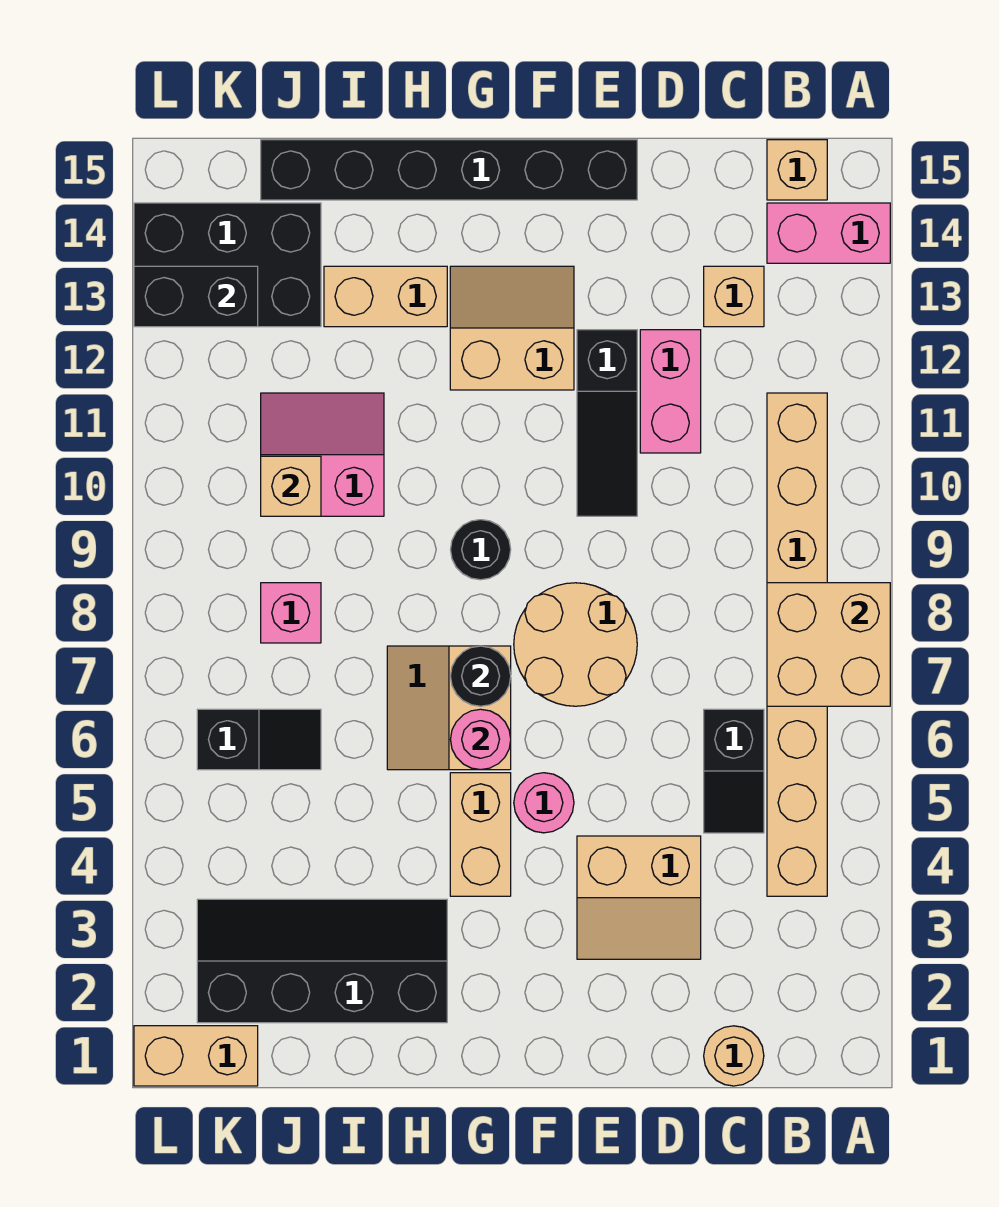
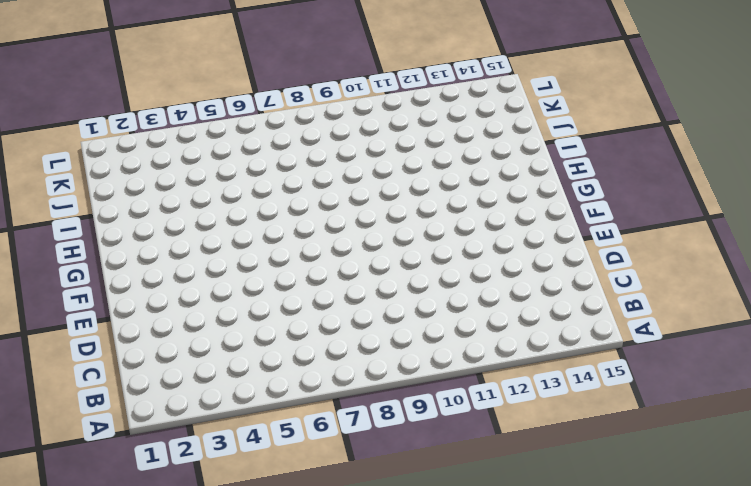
none -> pink 1x2 brick [767,203,890,263]
none -> tan 1x8 brick [767,393,827,896]
none -> tan 1x1 brick [767,140,827,200]

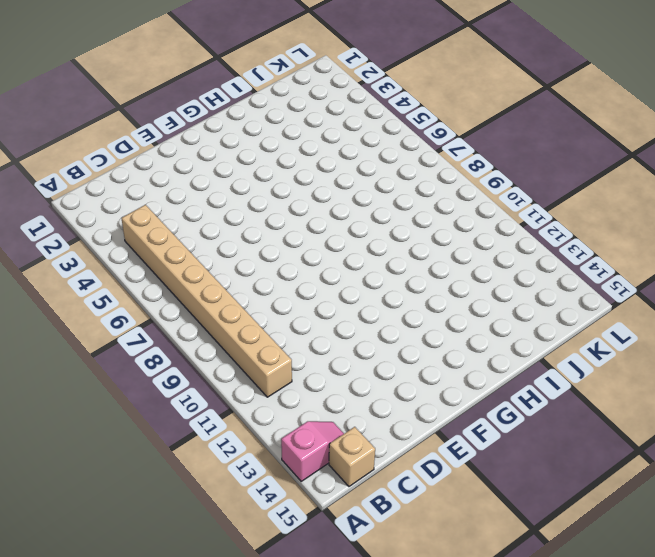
pink 1x2 slope [281,421,344,481] -> pink 1x2 brick [767,203,890,263]
none -> tan 1x1 round brick [704,1026,764,1086]
none -> black 1x2 slope [704,709,764,833]
none -> tan 1x1 brick [704,266,764,327]

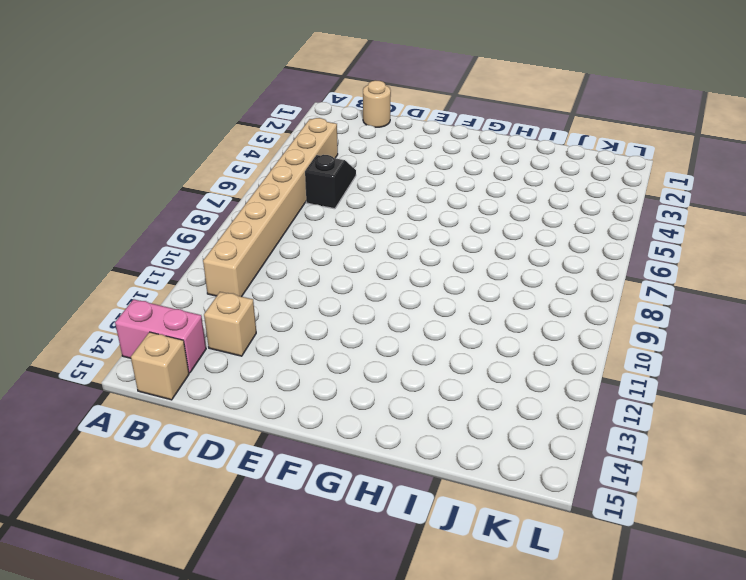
none -> tan 2x2 slope [577,836,701,959]
none -> pink 1x2 brick [640,330,701,453]
none -> tan 2x2 round brick [514,583,637,706]

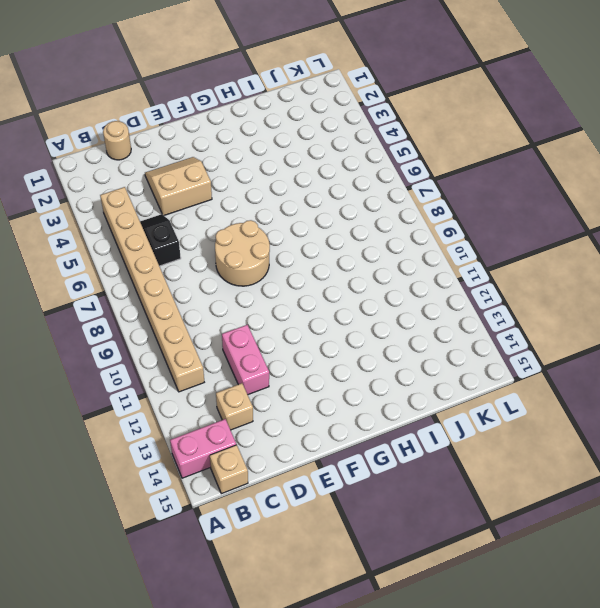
none -> black 1x3 slope [577,330,637,516]
none -> black 1x6 brick [261,140,637,200]
none -> pink 1x1 round brick [514,773,574,833]

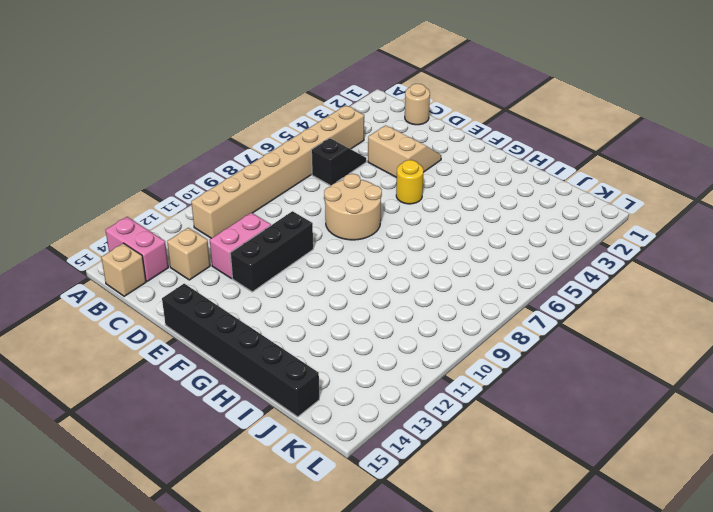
black 1x3 brick [230,211,313,292] -> black 1x3 slope [577,330,637,516]
yellow 1x1 round brick [396,160,423,204] -> pink 1x1 round brick [514,773,574,833]
none -> tan 2x2 slope [450,266,574,390]
none -> tan 1x2 brick [450,773,511,896]
none -> tan 2x2 slope [387,646,511,770]

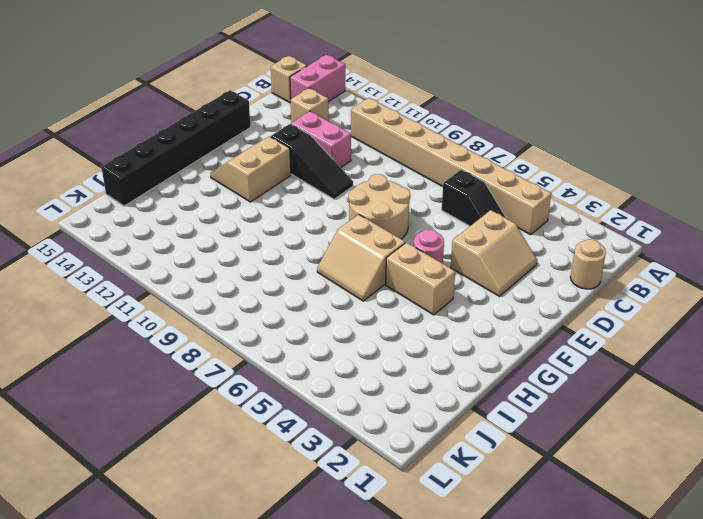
none -> black 1x1 round brick [451,520,511,580]
none -> black 2x4 slope [197,899,447,1023]
none -> tan 1x2 brick [324,266,447,327]

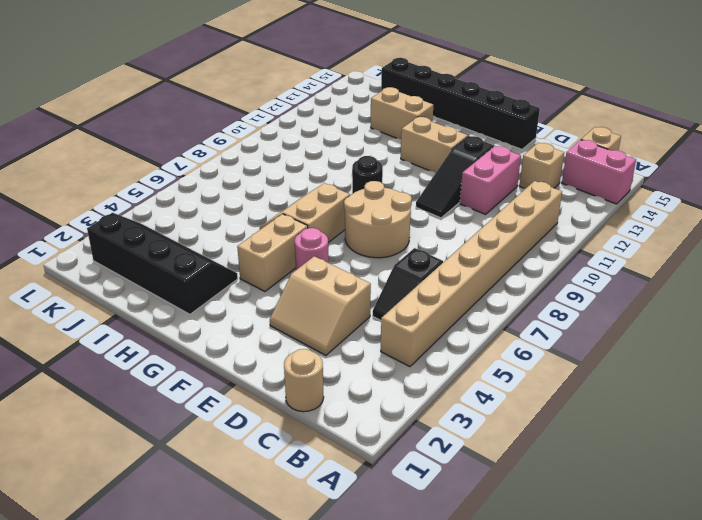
none -> pink 2x2 slope [261,393,384,516]
none -> black 1x2 slope [197,709,321,770]
none -> pink 1x1 brick [261,583,321,643]

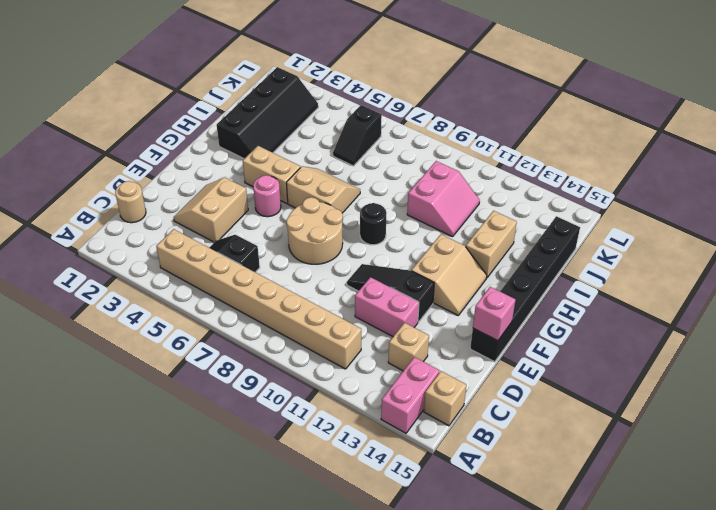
pink 1x1 brick [473,287,516,341] -> pink 1x1 brick moved to [261,583,321,643]
none -> black 2x3 brick [134,203,321,327]
none -> tan 1x2 brick [134,1026,258,1086]
none -> tan 2x2 brick [767,583,890,706]

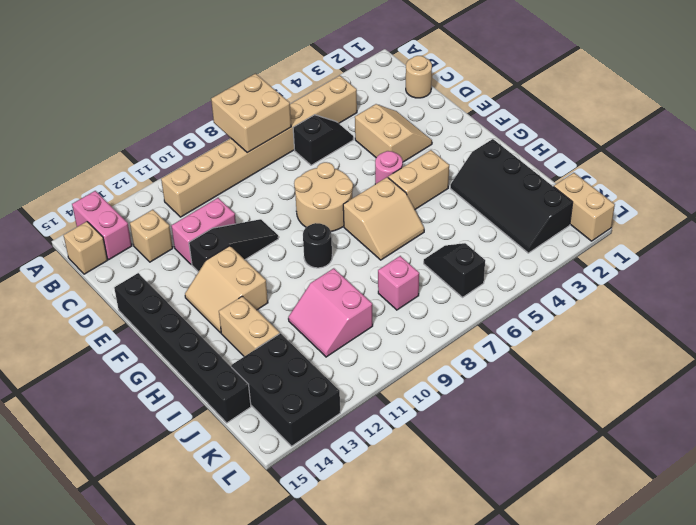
none -> pink 1x1 round brick [451,709,511,770]
none -> black 1x1 round brick [451,646,511,706]
none -> tan 1x1 brick [261,456,321,516]

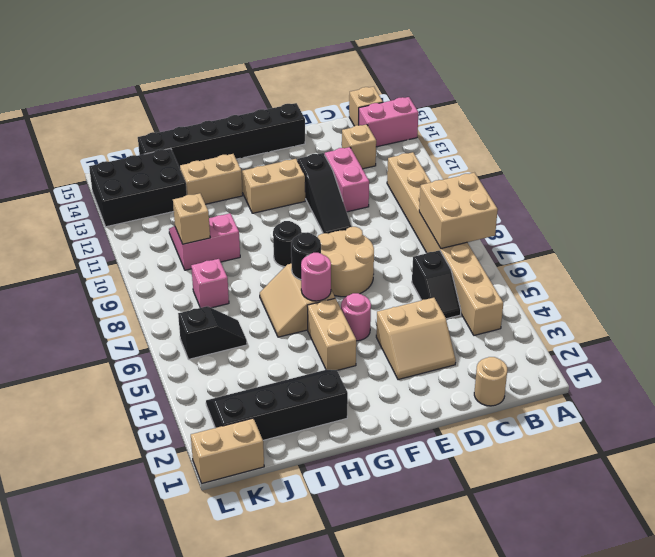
none -> black 1x2 brick [134,266,258,327]

